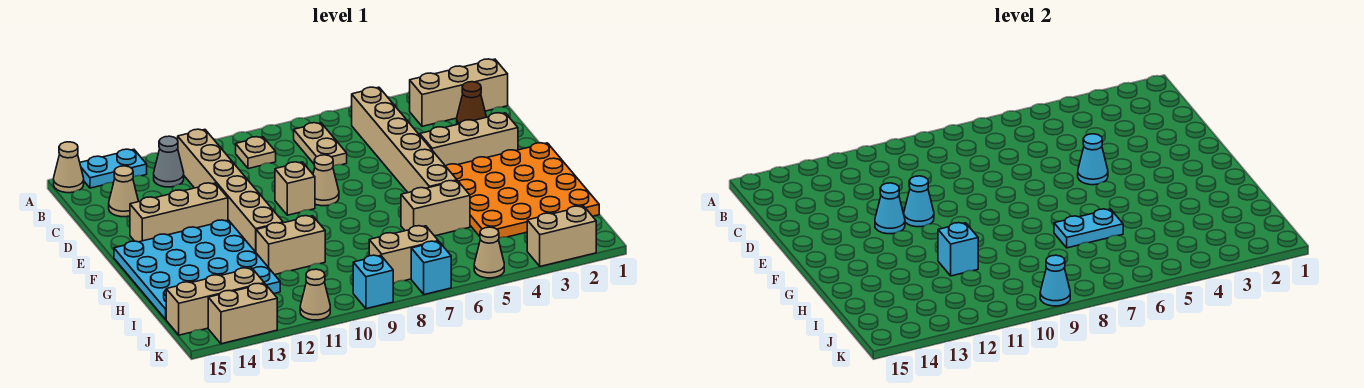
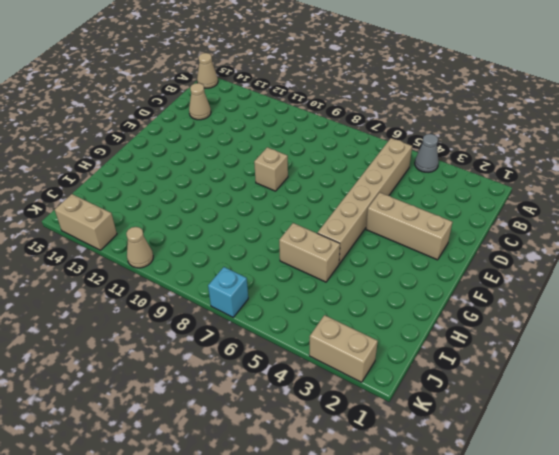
grey 1x1 cone [415,134,439,172] -> grey 1x1 cone moved to [154,136,184,187]
none -> cyan 1x2 plate [80,149,147,188]
none -> tan 1x3 brick [410,59,508,126]
none -> tan 1x2 plate [294,123,347,166]
none -> tan 1x1 plate [236,137,276,169]

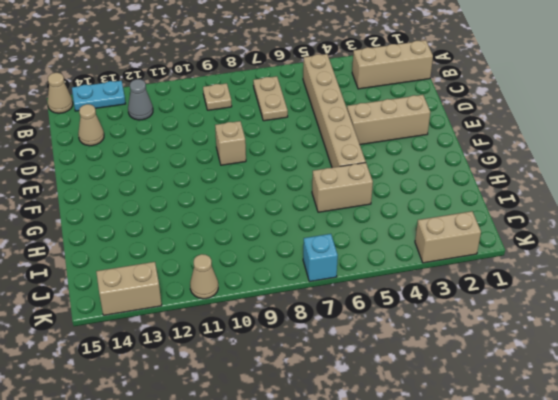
none -> tan 1x6 brick [178,129,283,252]
none -> brown 1x1 cone [457,82,486,124]
none -> tan 1x1 cone [313,155,339,206]
none -> tan 1x3 brick [130,183,228,242]

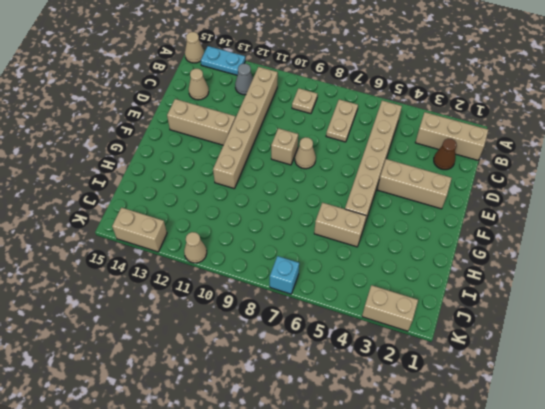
none -> orange 4x4 plate [446,143,599,238]
none -> cyan 4x4 plate [114,220,280,319]
none -> tan 1x2 brick [256,216,325,275]
none -> tan 1x2 brick [369,226,438,283]

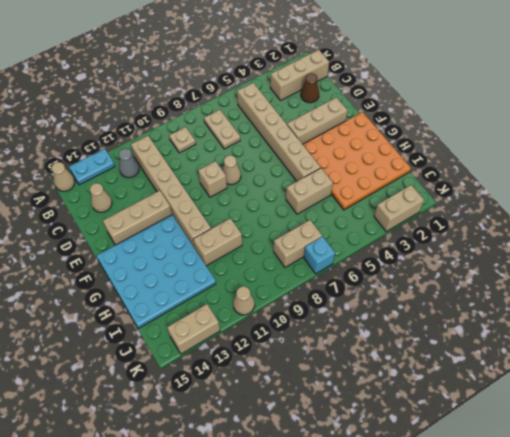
none -> tan 1x3 brick [166,268,264,335]
none -> tan 1x1 cone [474,227,504,278]
none -> cyan 1x1 brick [353,255,393,309]
none -> cyan 1x1 cone [1078,134,1108,185]

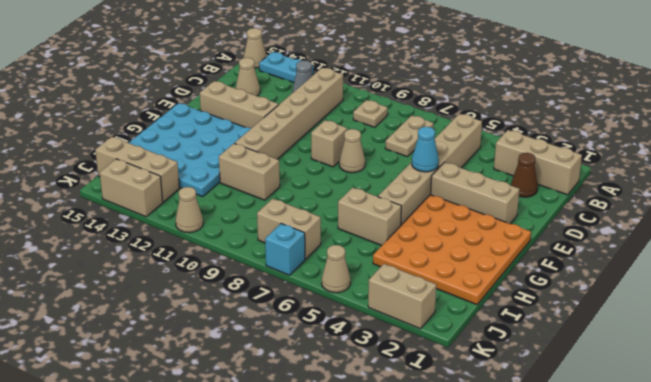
none -> cyan 1x1 brick [353,255,393,309]
none -> cyan 1x1 cone [904,176,934,227]
none -> cyan 1x1 cone [875,183,905,234]
none -> cyan 1x2 plate [1054,209,1123,248]

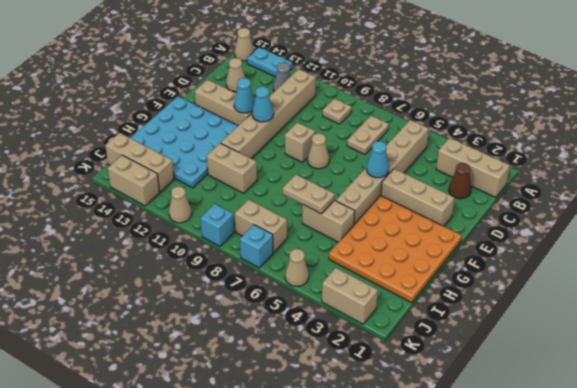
tan 1x2 plate [283,175,335,214] -> cyan 1x2 plate [1054,209,1123,248]
none -> cyan 1x1 brick [938,223,978,276]
none -> cyan 1x1 cone [1040,255,1070,306]

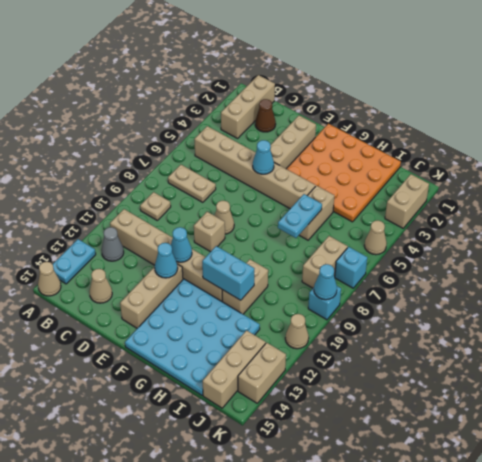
cyan 1x2 brick [202,246,254,300] -> cyan 1x1 brick [938,223,978,276]

